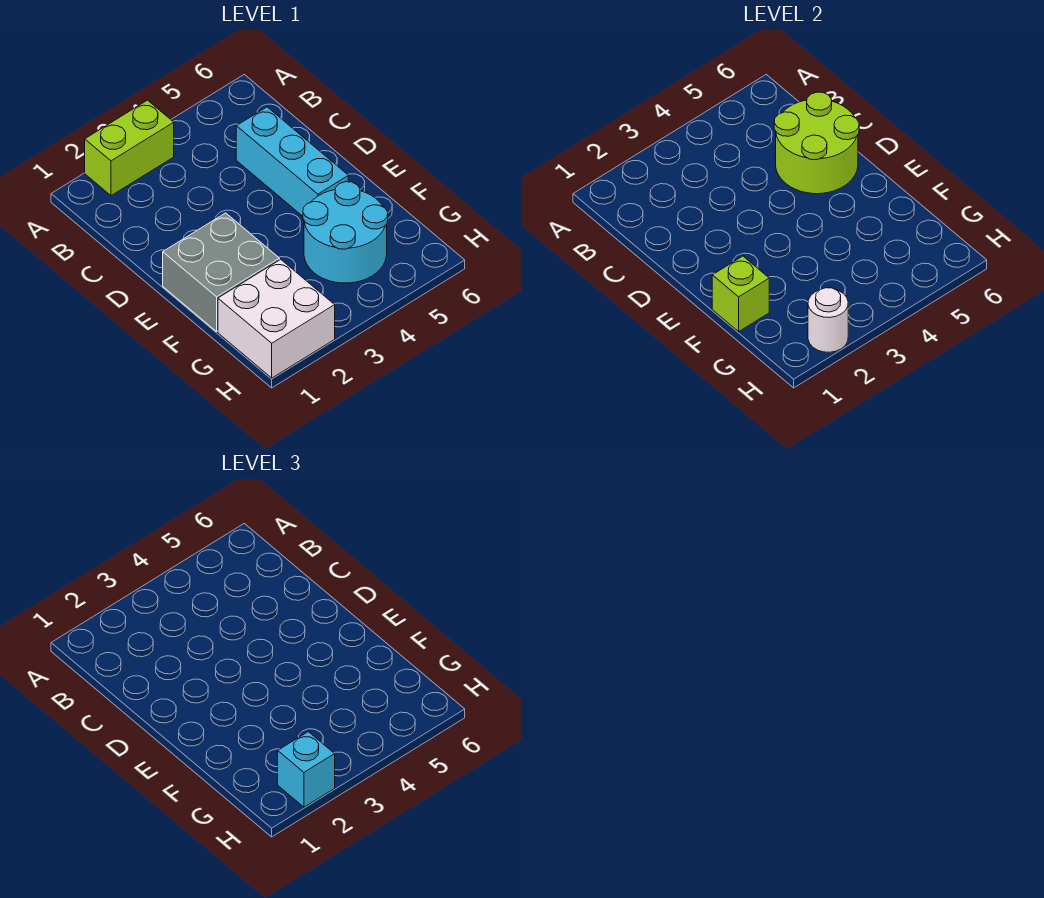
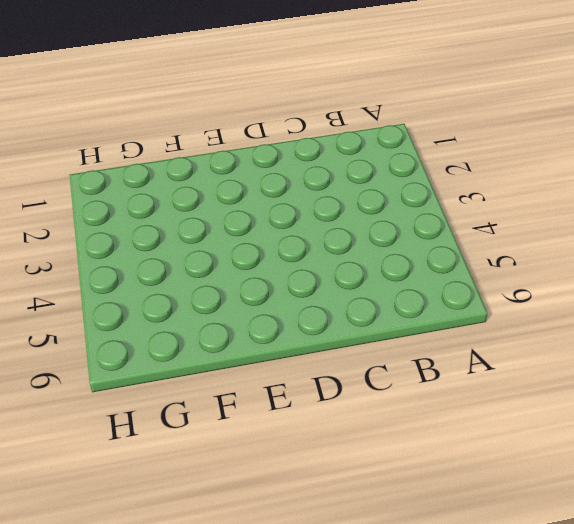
none -> lime 1x2 brick [85,100,174,196]
none -> cyan 1x3 brick [236,107,348,216]

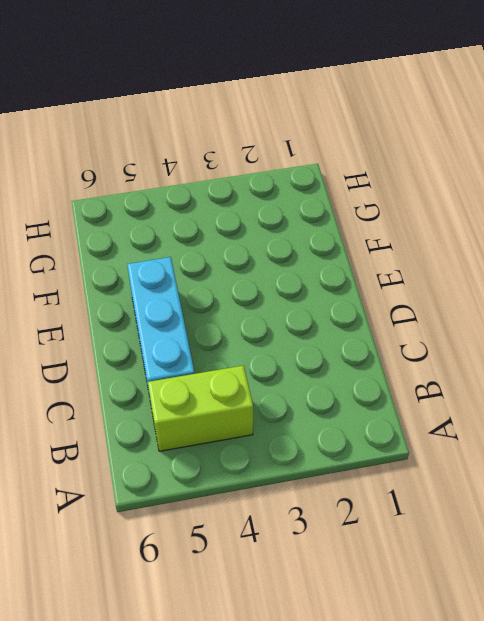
lime 1x2 brick [148,365,253,451] -> lime 1x2 brick moved to [85,100,174,196]
none -> grey 2x2 brick [163,213,279,332]
none -> cyan 2x2 round brick [303,182,388,283]

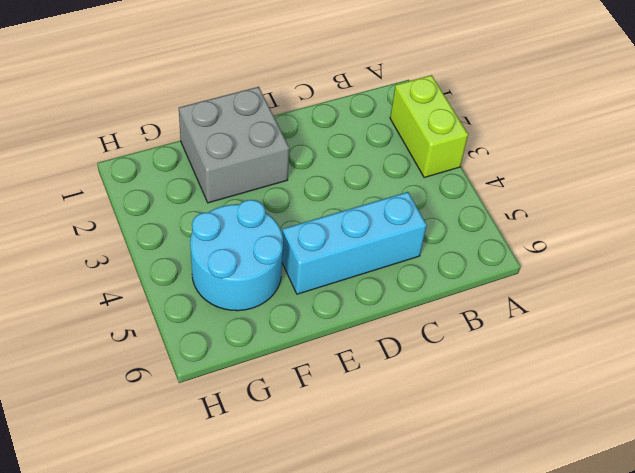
none -> white 2x2 brick [218,259,335,378]
none -> lime 2x2 round brick [774,92,859,194]

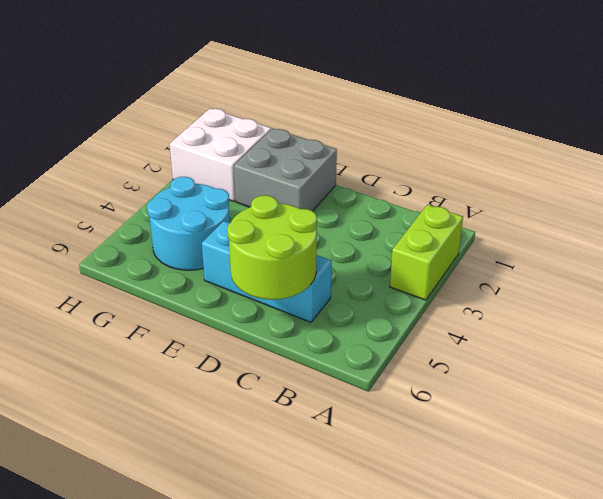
none -> lime 1x1 brick [712,256,769,332]
none -> white 1x1 round brick [808,288,848,352]

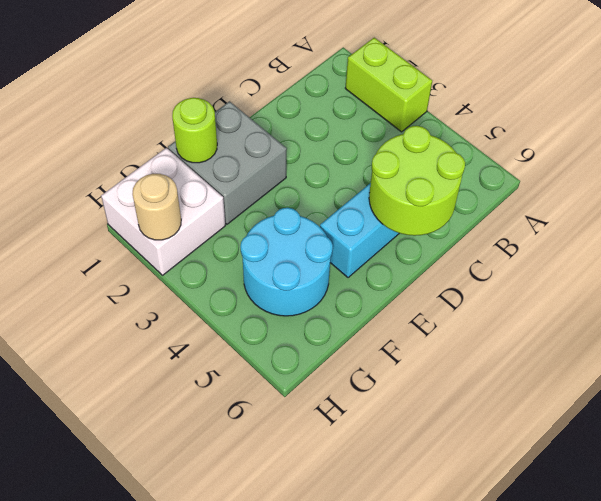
lime 1x1 round brick [172,98,217,163] -> lime 1x1 brick [712,256,769,332]
tan 1x1 round brick [133,174,181,240] -> white 1x1 round brick [808,288,848,352]
none -> cyan 1x1 brick [278,732,335,807]

